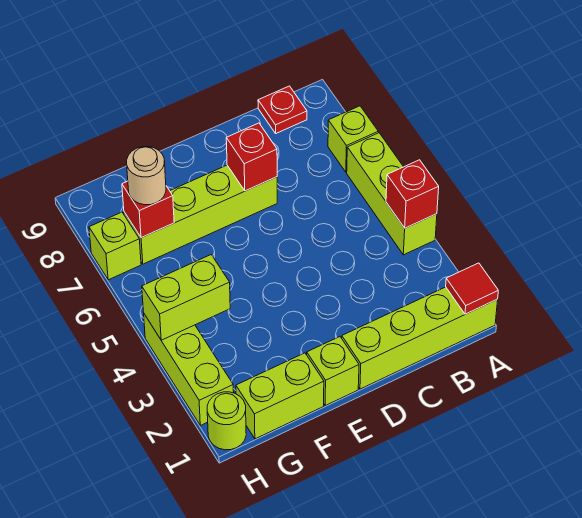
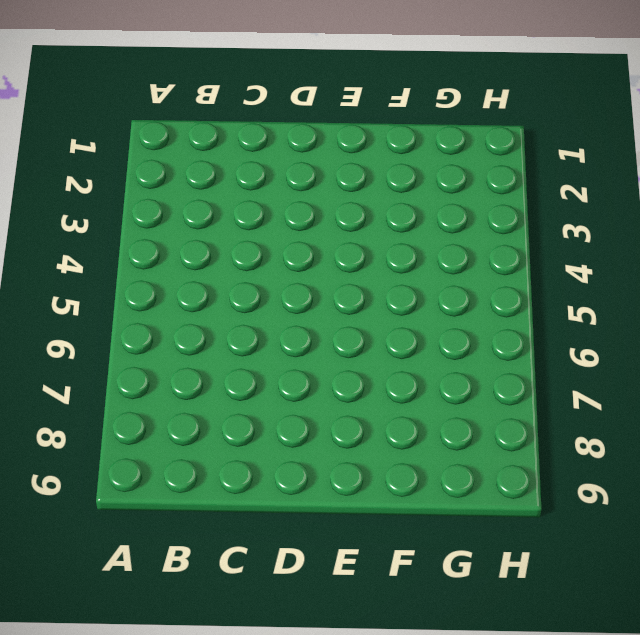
none -> lime 1x4 brick [342,287,498,389]
none -> lime 1x3 brick [347,133,437,255]
none -> lime 1x1 brick [328,106,378,172]

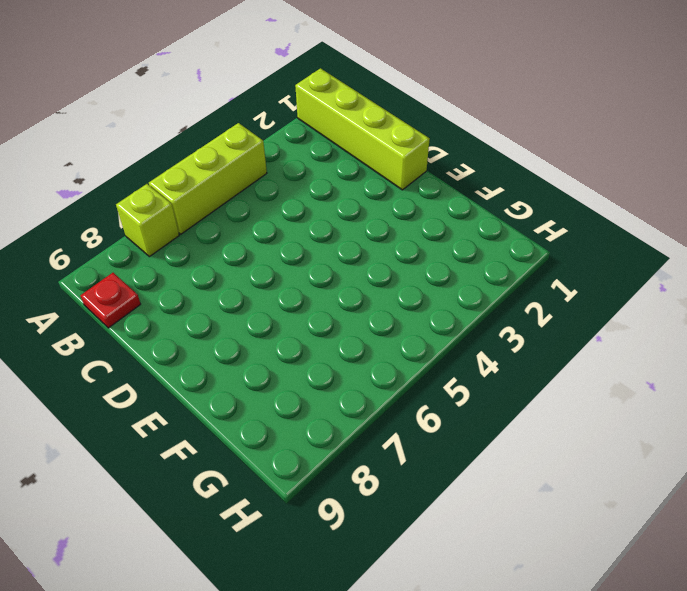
none -> lime 1x4 brick [124,165,277,264]
none -> lime 1x1 brick [307,337,359,405]
none -> lime 1x2 brick [236,353,324,439]

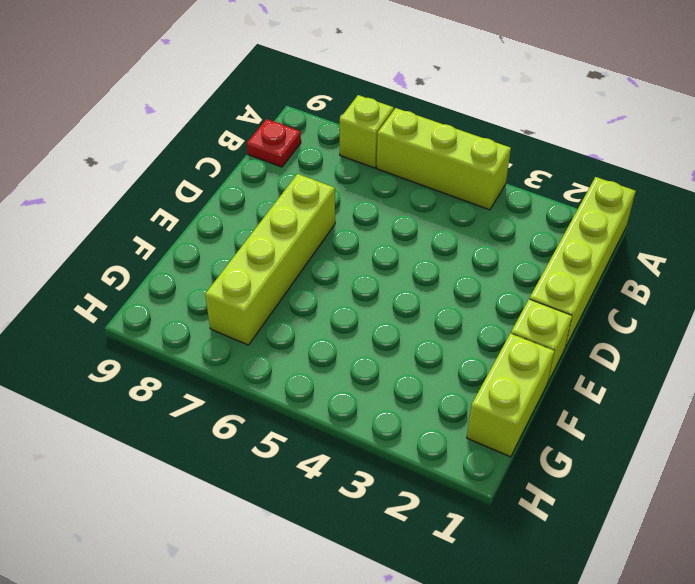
none -> lime 1x1 round brick [207,392,246,450]
none -> lime 1x3 brick [144,314,234,425]
none -> lime 1x1 brick [89,212,141,280]

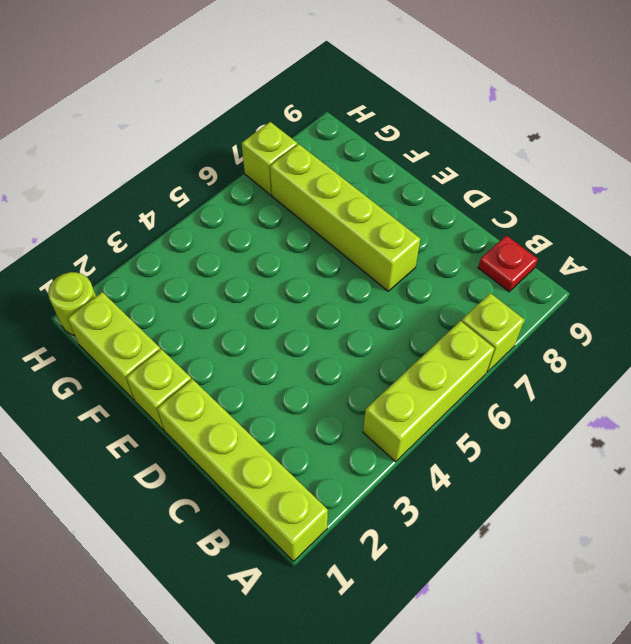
none -> lime 1x3 brick [144,314,234,425]
none -> red 1x1 tile [446,263,498,314]
none -> red 1x1 brick [386,160,439,228]

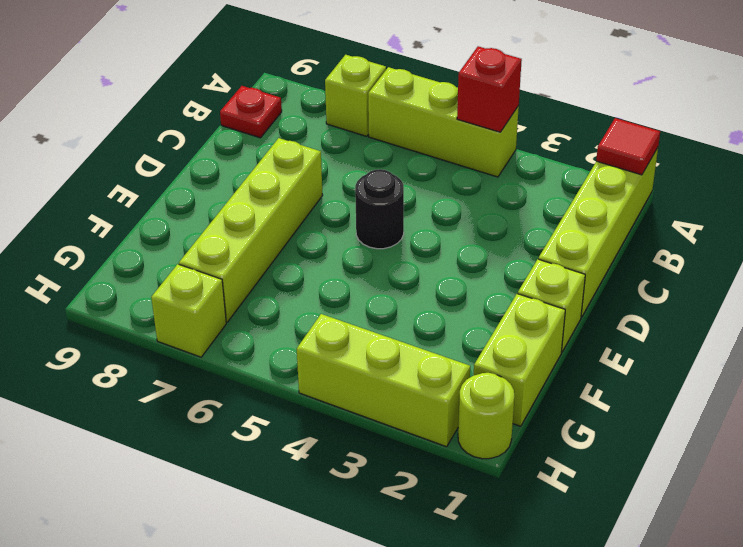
black 1x1 round brick [355,169,404,249] -> none
none -> red 1x1 brick [226,123,277,191]
none -> lime 1x2 brick [142,255,230,340]
none -> red 1x1 brick [122,181,174,238]

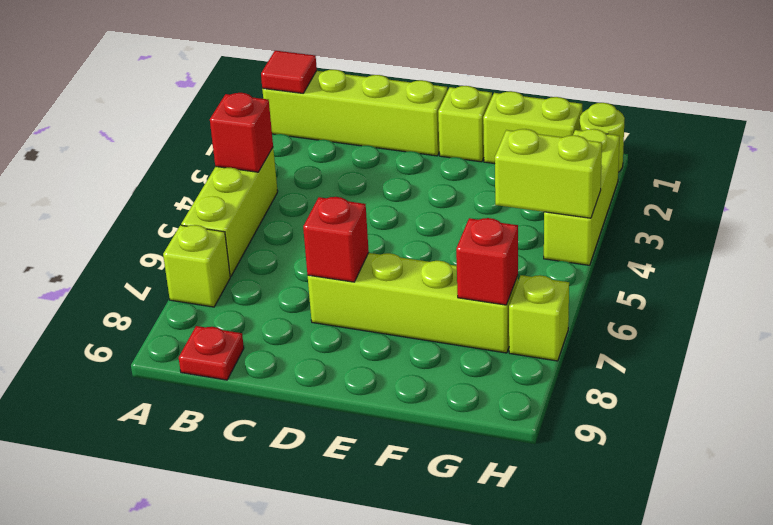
none -> tan 1x1 round brick [127,146,166,205]

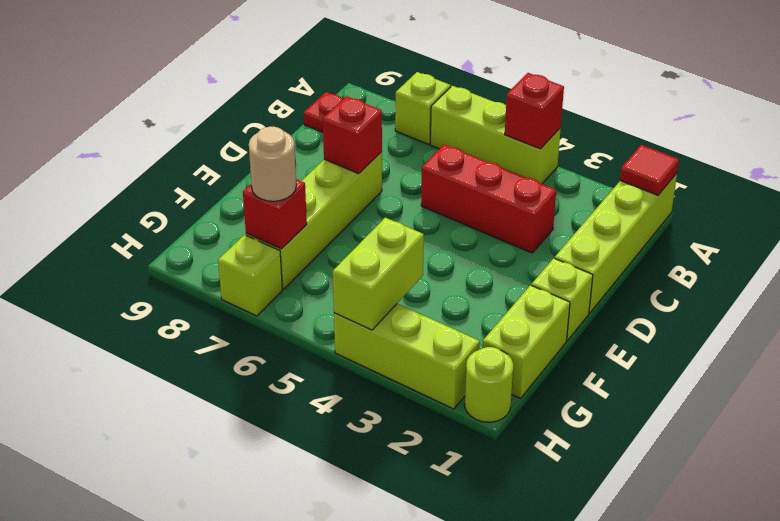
red 1x3 brick [421,145,556,253] -> none

